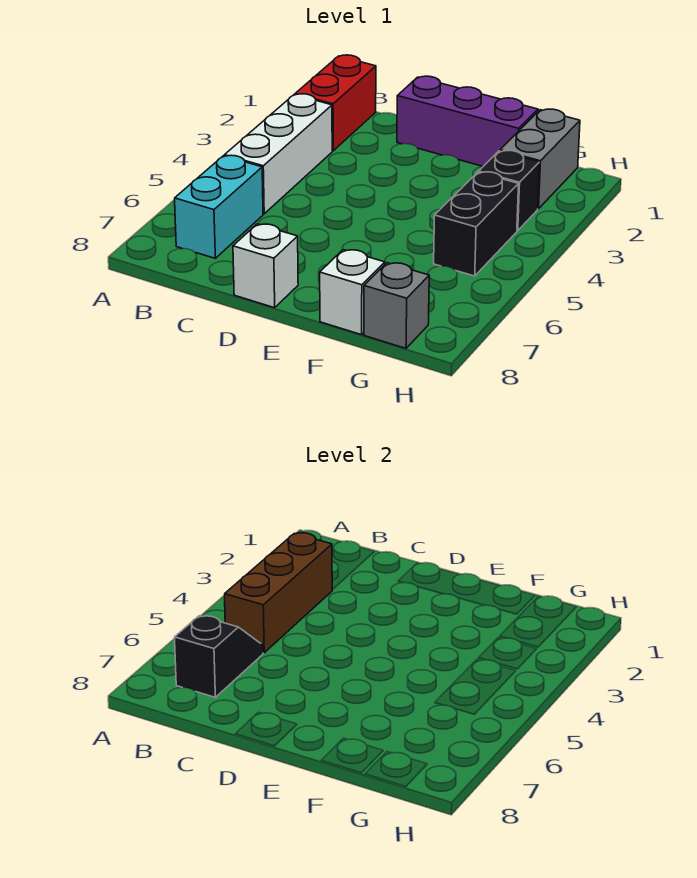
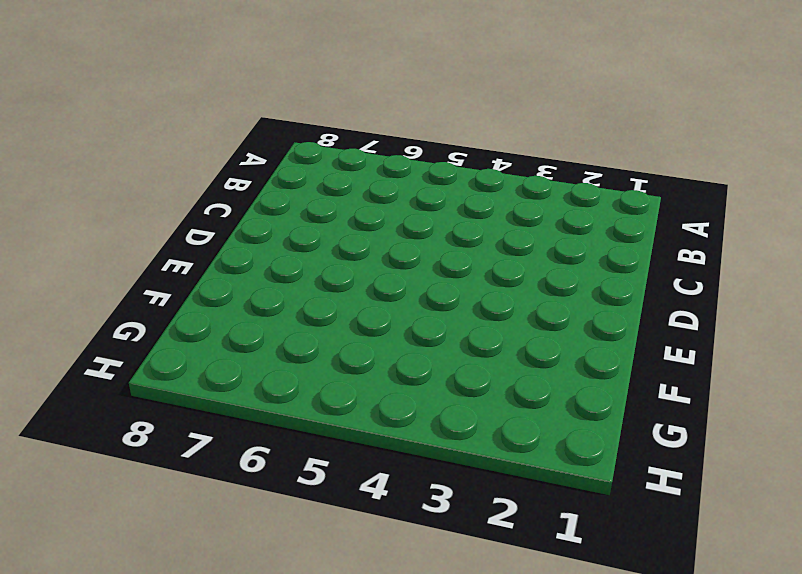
none -> red 1x2 brick [295,55,376,151]
none -> white 1x3 brick [225,94,332,214]
none -> cyan 1x2 brick [175,155,263,258]

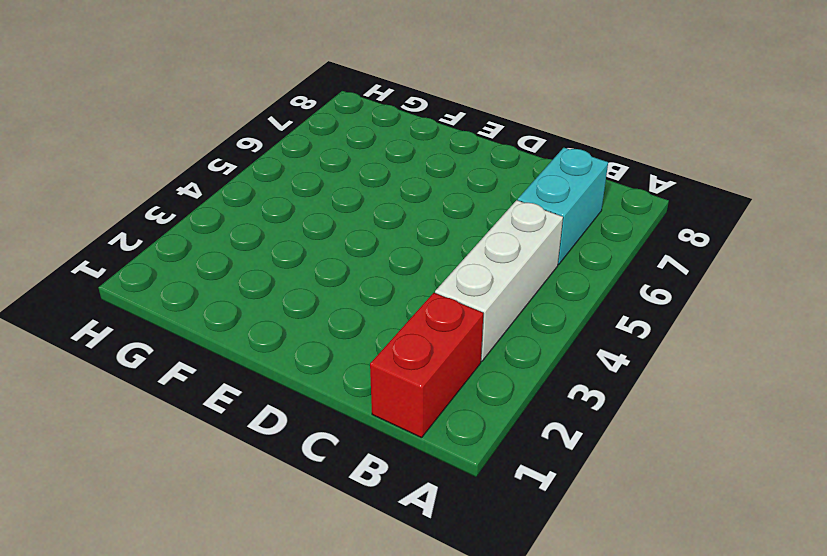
none -> purple 1x3 brick [397,76,538,166]
none -> white 1x1 brick [233,224,298,308]
none -> white 1x1 brick [320,250,385,335]

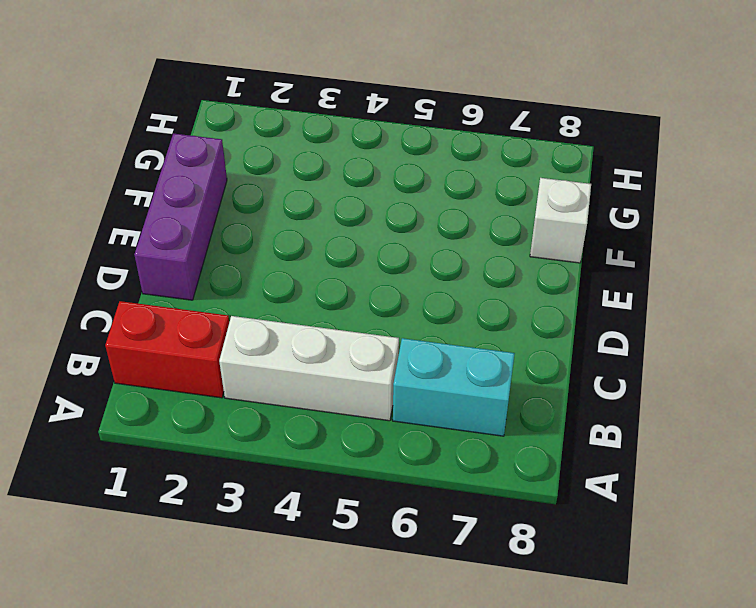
none -> white 1x1 brick [233,224,298,308]
none -> grey 1x2 brick [500,109,580,209]
none -> black 1x1 brick [479,150,540,231]

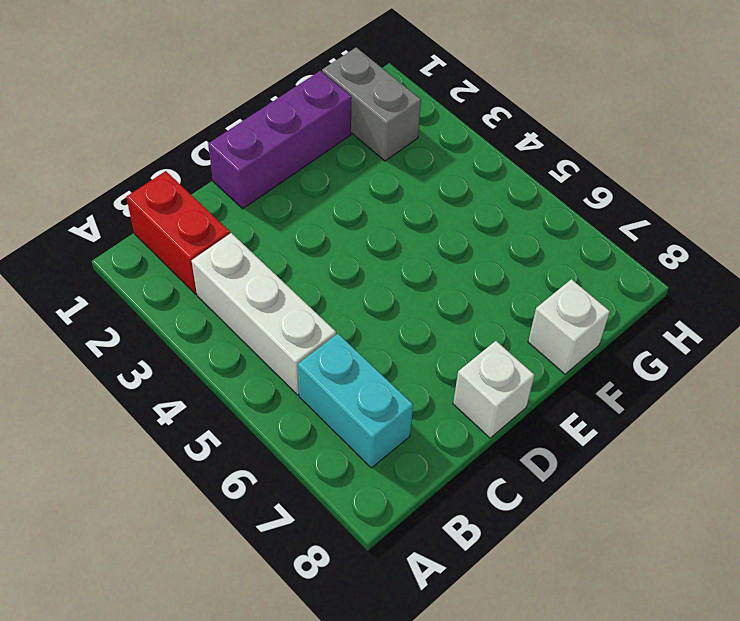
none -> black 1x1 brick [479,150,540,231]
none -> black 1x2 brick [434,172,519,276]
none -> grey 1x1 brick [364,263,429,348]

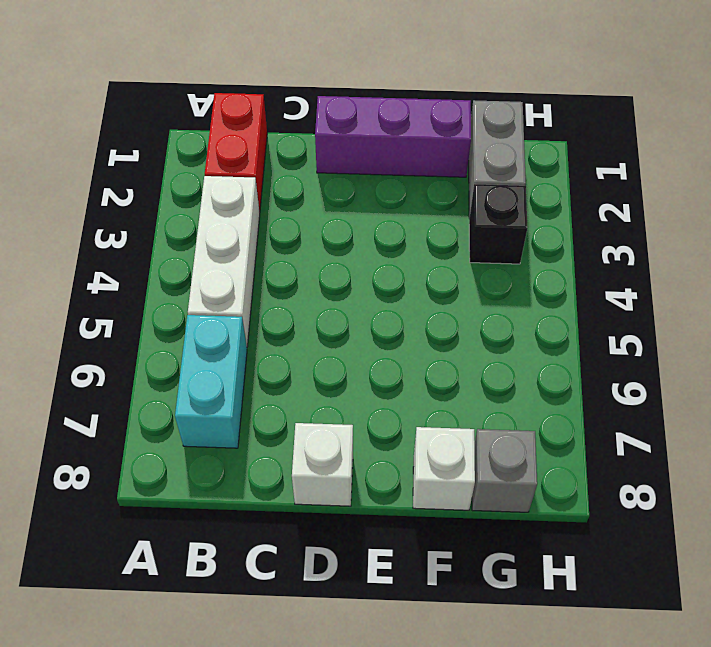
none -> black 1x2 brick [434,172,519,276]
none -> brown 1x3 brick [225,533,332,653]
none -> black 1x2 slope [175,616,263,697]

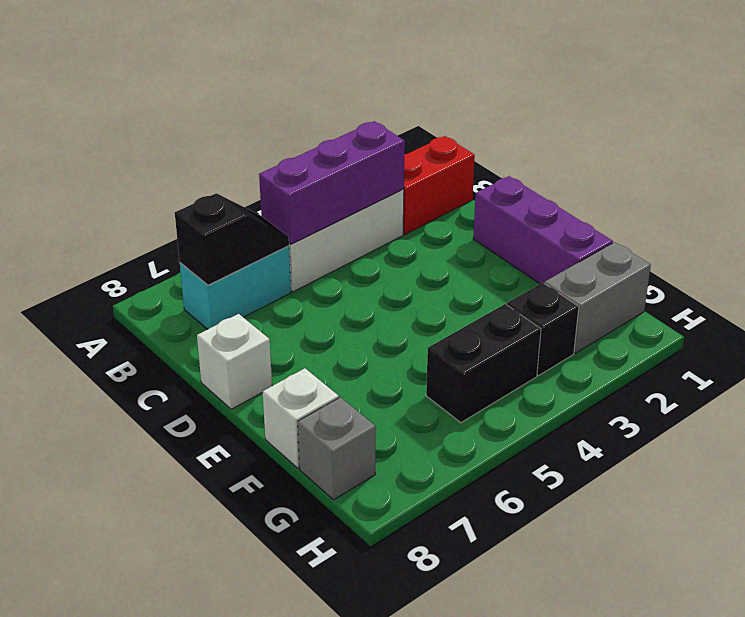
purple 1x3 brick [259,121,405,244] -> brown 1x3 brick [225,533,332,653]

